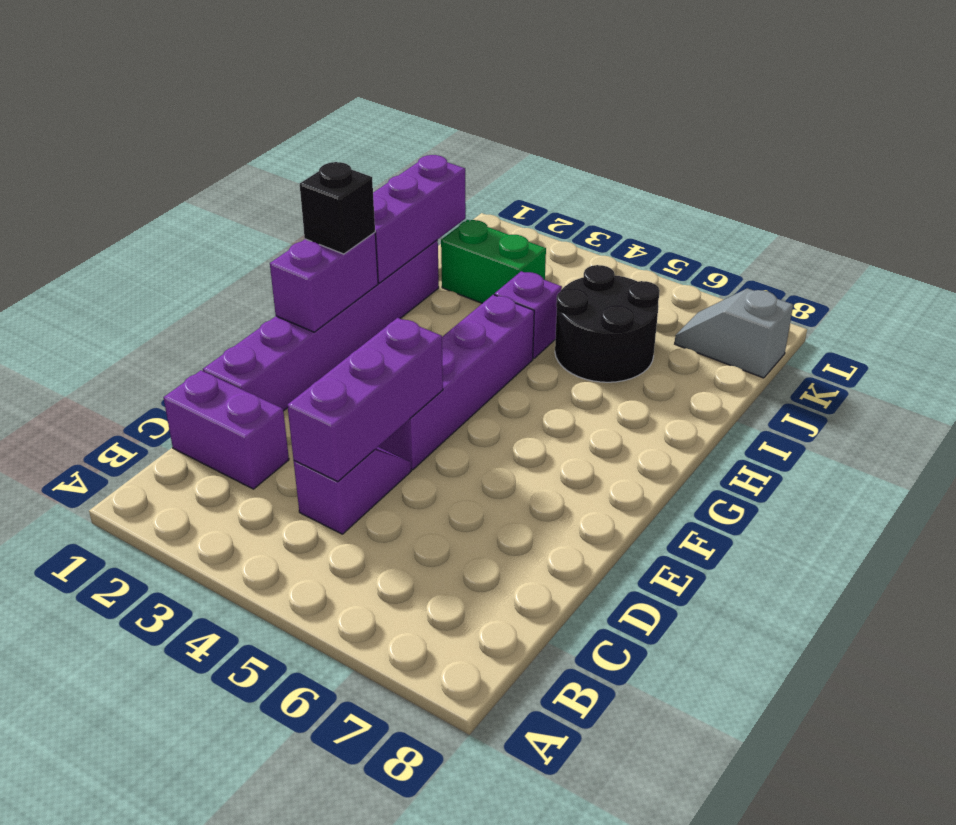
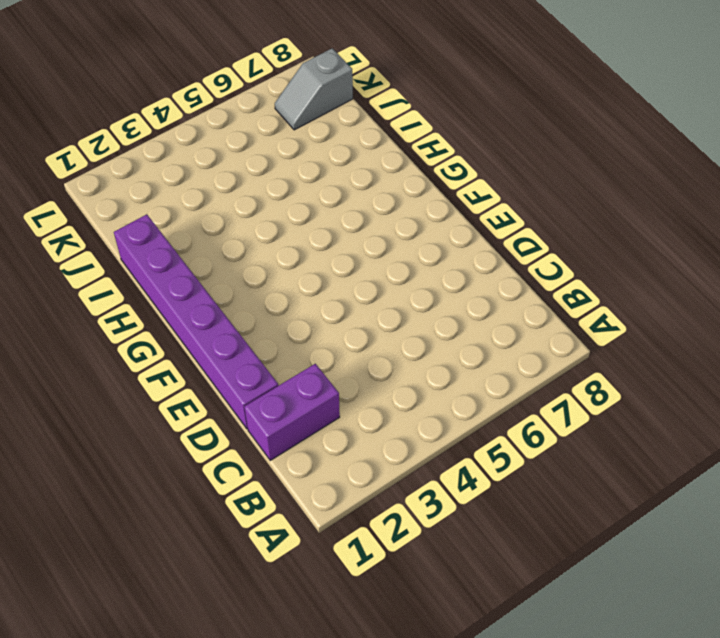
none -> purple 1x2 slope [294,447,411,534]
none -> purple 1x4 brick [378,295,534,470]
none -> purple 1x1 brick [494,271,562,359]

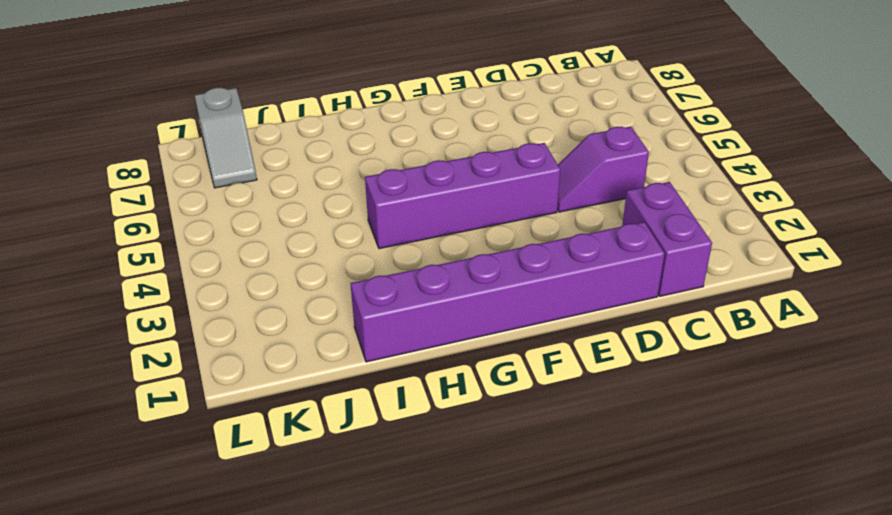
none -> purple 1x1 brick [494,271,562,359]
none -> black 2x2 round brick [555,265,660,382]
none -> green 1x2 brick [441,220,546,303]

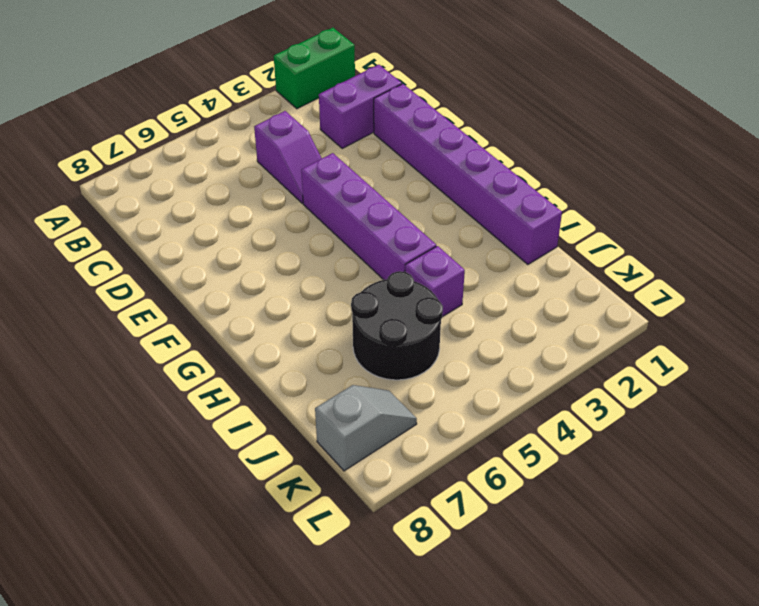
green 1x2 brick [274,28,355,109] -> green 1x2 brick moved to [441,220,546,303]
none -> purple 1x3 brick [287,318,443,482]
none -> purple 1x2 brick [270,232,378,332]
none -> purple 1x3 brick [373,155,466,283]

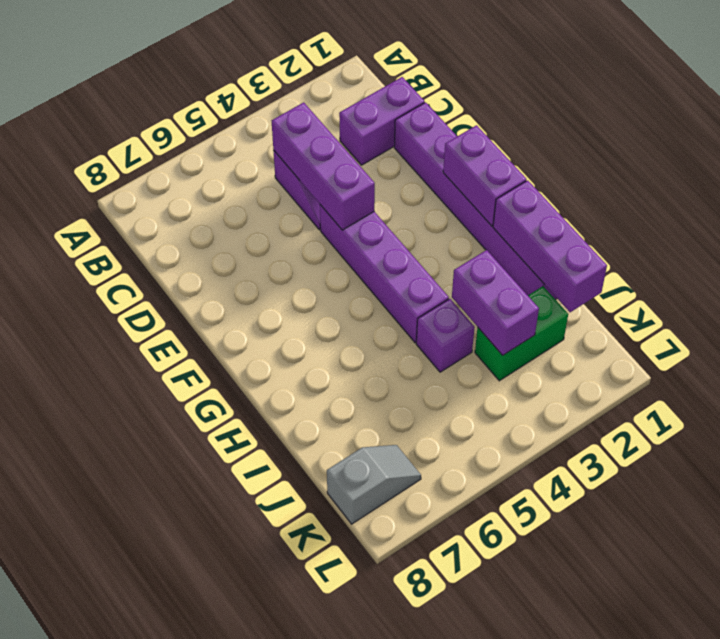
purple 1x2 brick [452,250,539,355] -> none
none -> black 2x2 round brick [555,265,660,382]
none -> black 1x1 brick [300,162,375,254]

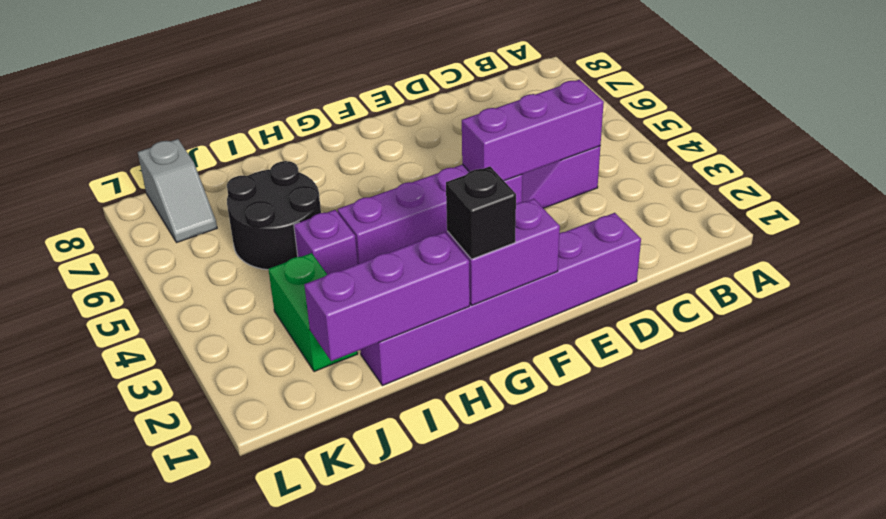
none -> purple 1x2 brick [164,370,289,489]

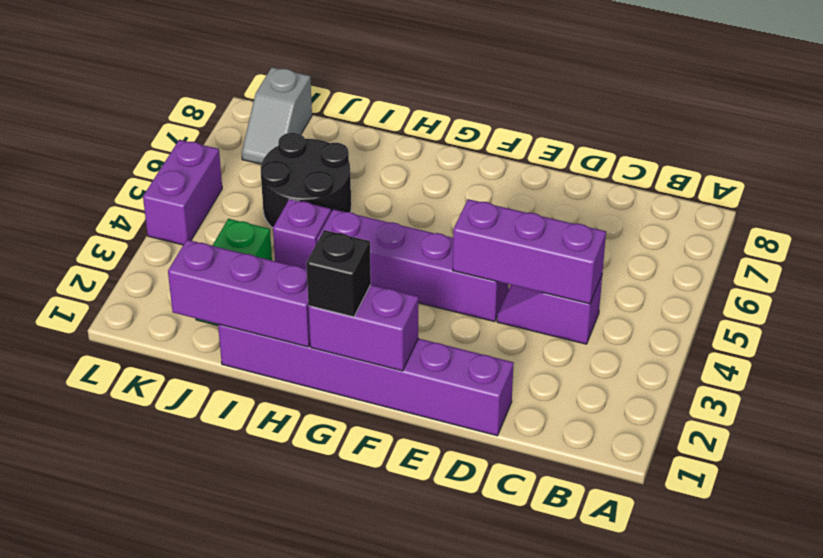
purple 1x2 brick [143,140,222,245] -> purple 1x2 brick moved to [164,370,289,489]

